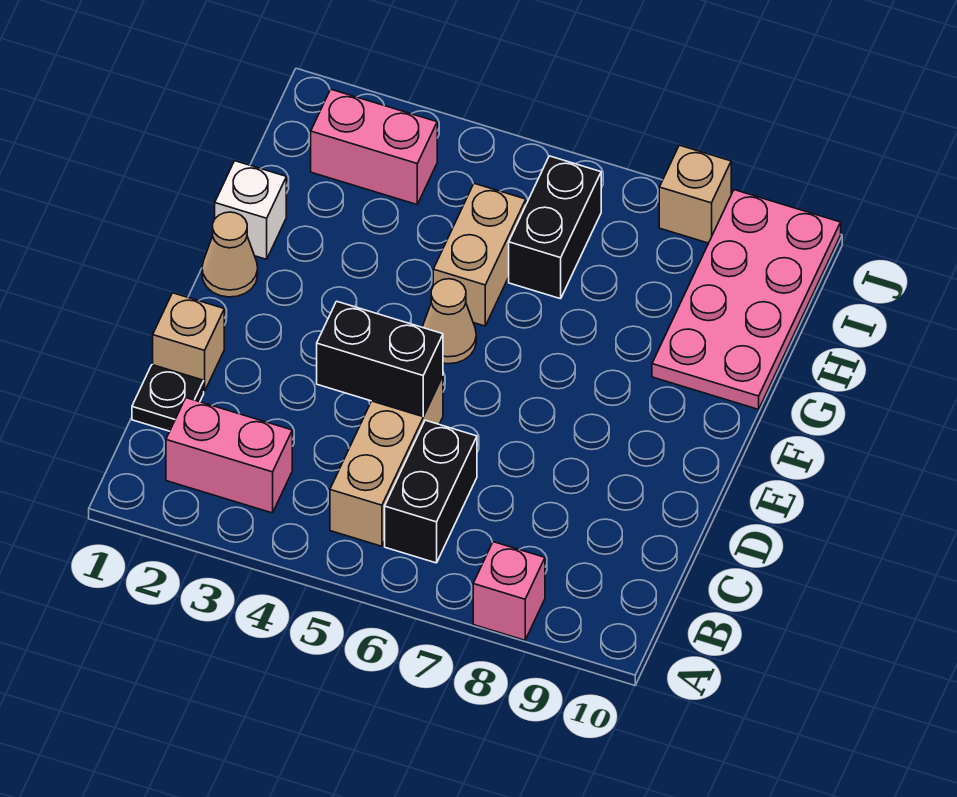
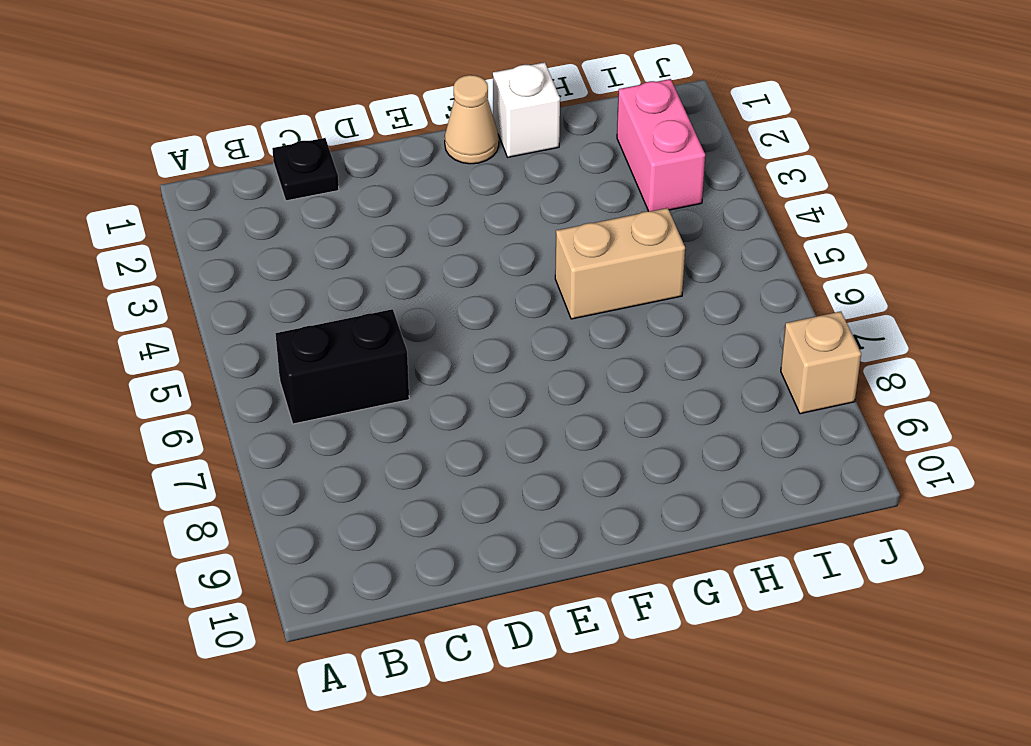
none -> pink 1x1 brick [473,542,545,640]
none -> pink 1x2 brick [166,398,292,513]
none -> tan 1x3 brick [330,376,443,546]

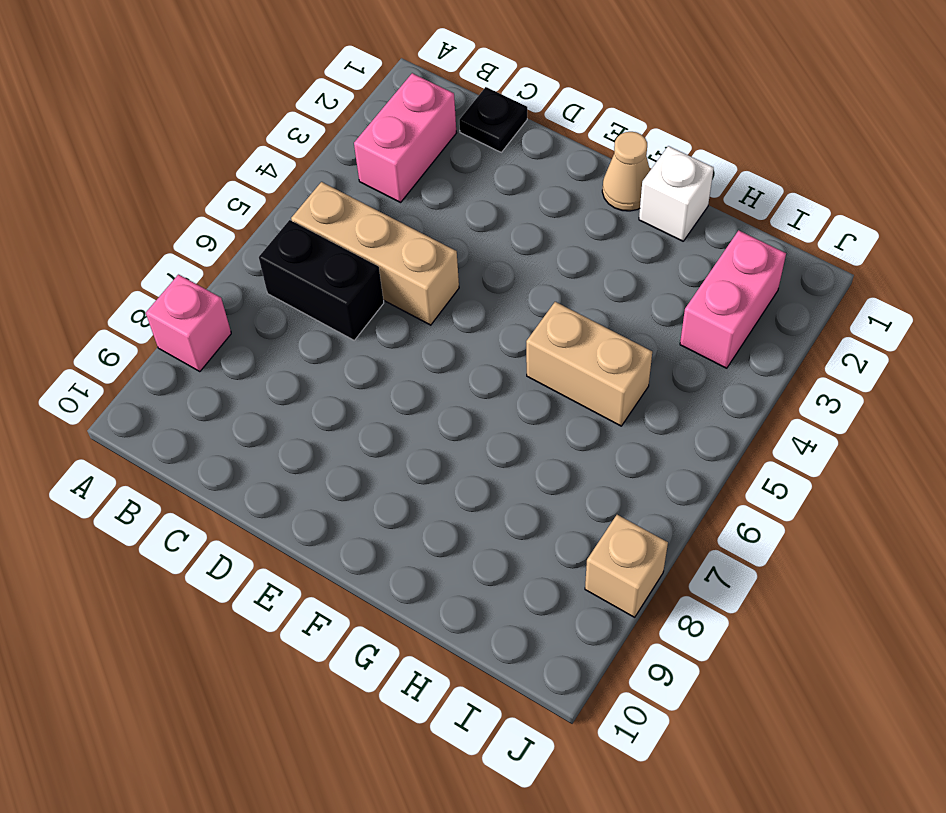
none -> tan 1x1 brick [153,293,224,392]
none -> tan 1x1 cone [422,279,476,364]
none -> pink 2x4 plate [652,190,841,409]

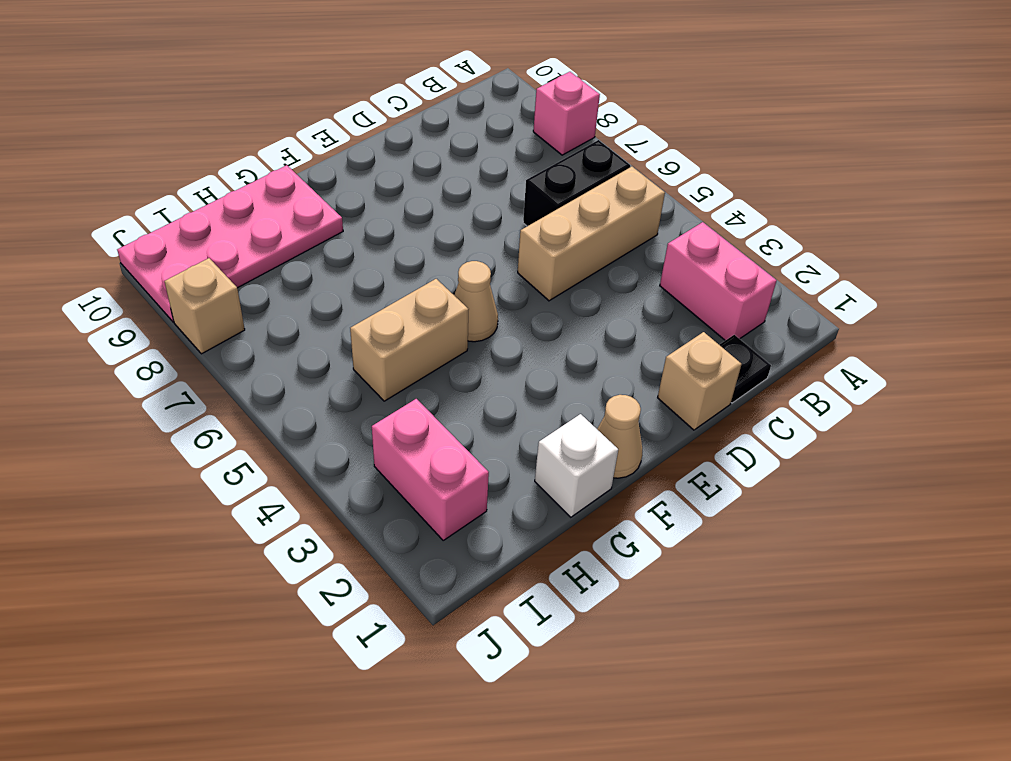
none -> black 1x2 brick [509,156,601,299]
none -> black 1x2 brick [317,301,443,417]

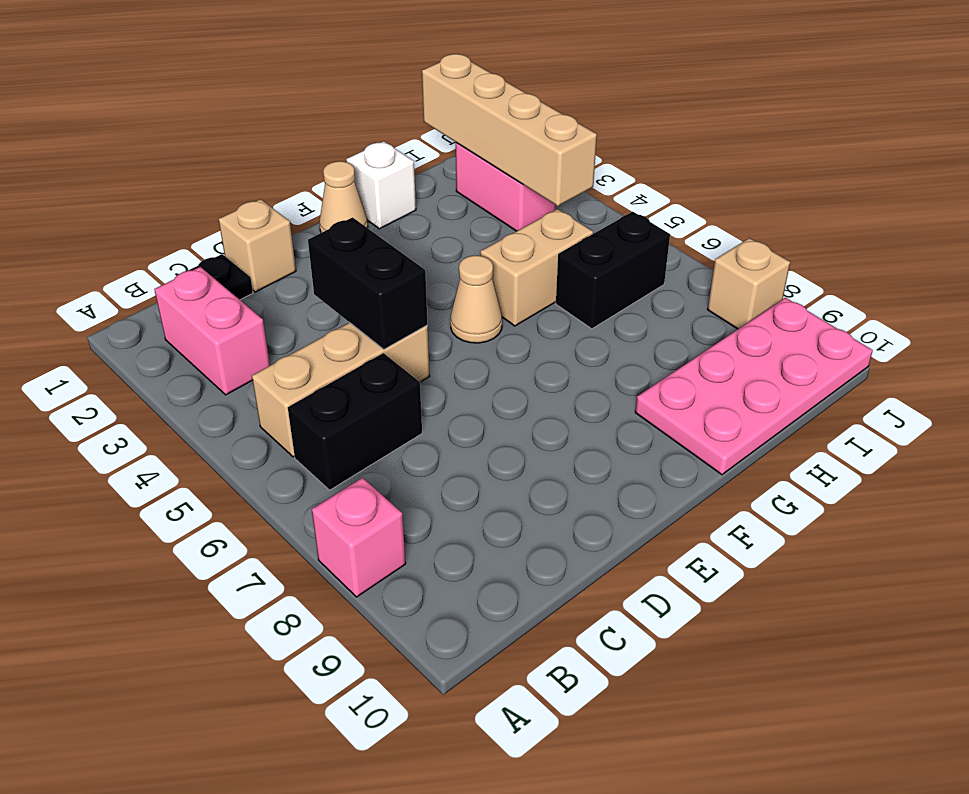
tan 1x4 brick [422,54,597,206] -> none

